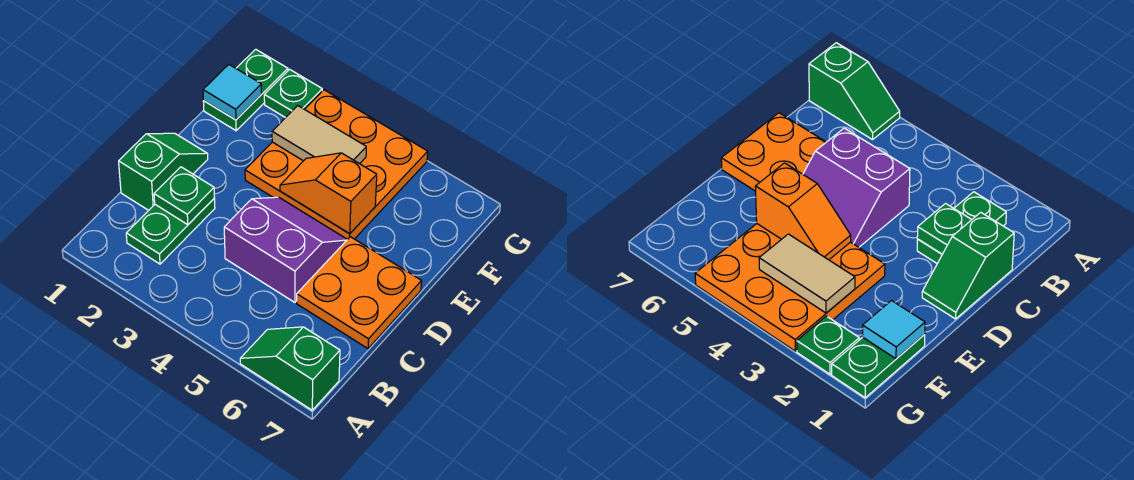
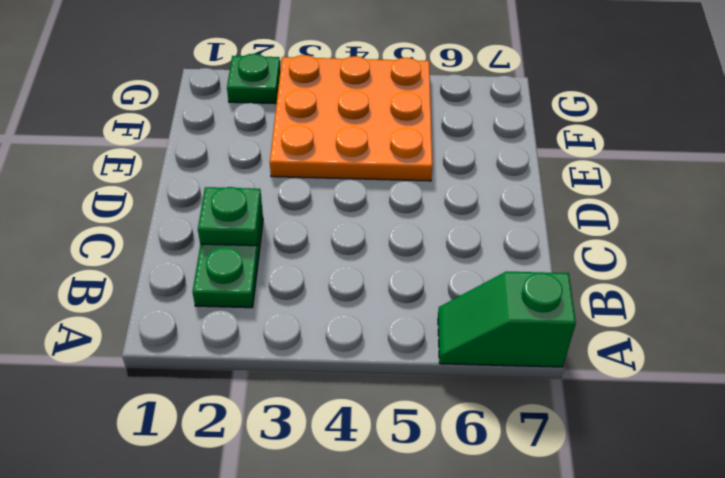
none -> green 1x2 slope [119,133,208,210]
none -> purple 2x2 slope [224,197,348,302]
none -> orange 2x2 plate [297,237,422,349]

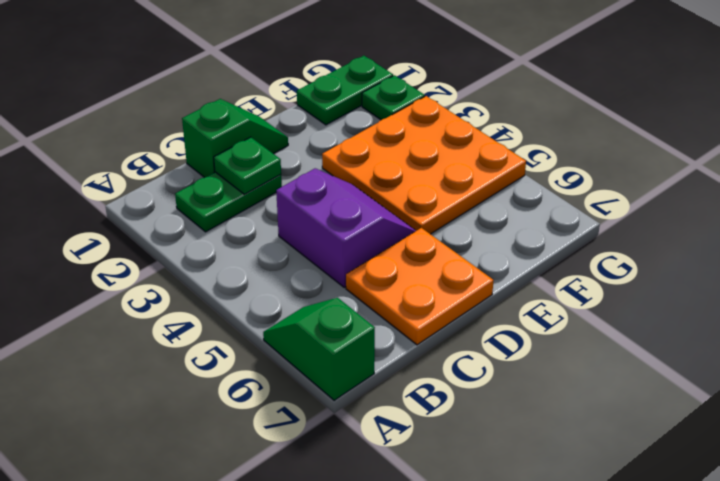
none -> orange 1x2 slope [280,153,377,234]
none -> cyan 1x1 tile [203,65,262,120]
none -> tan 1x2 tile [272,106,366,164]

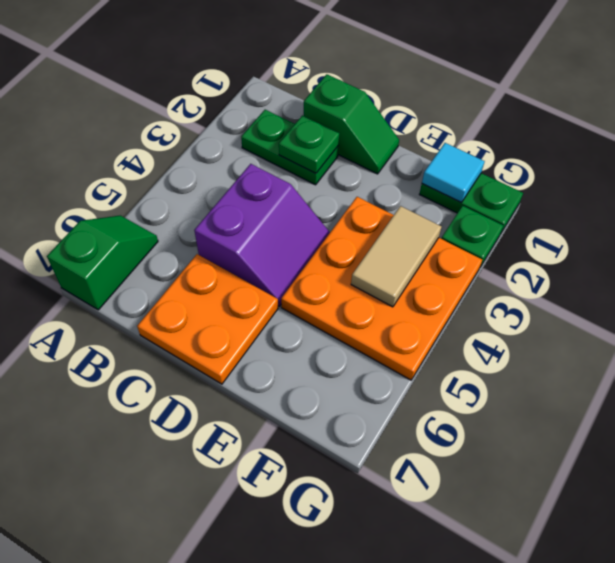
none -> orange 1x2 slope [280,153,377,234]

